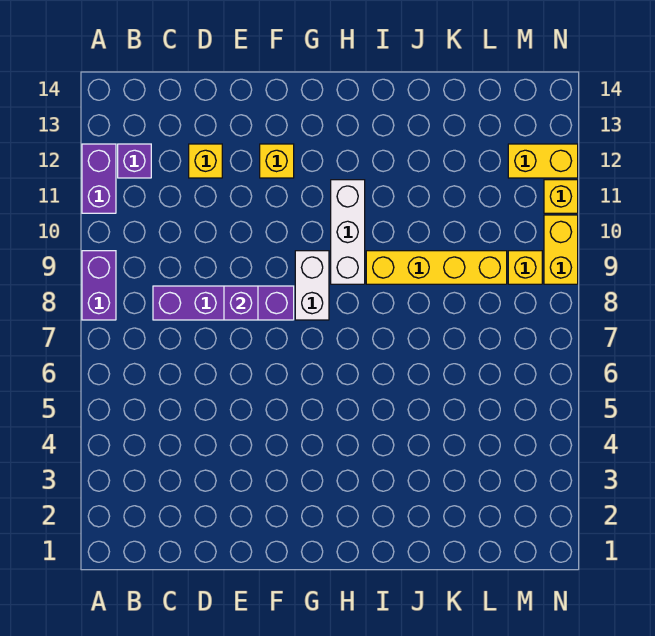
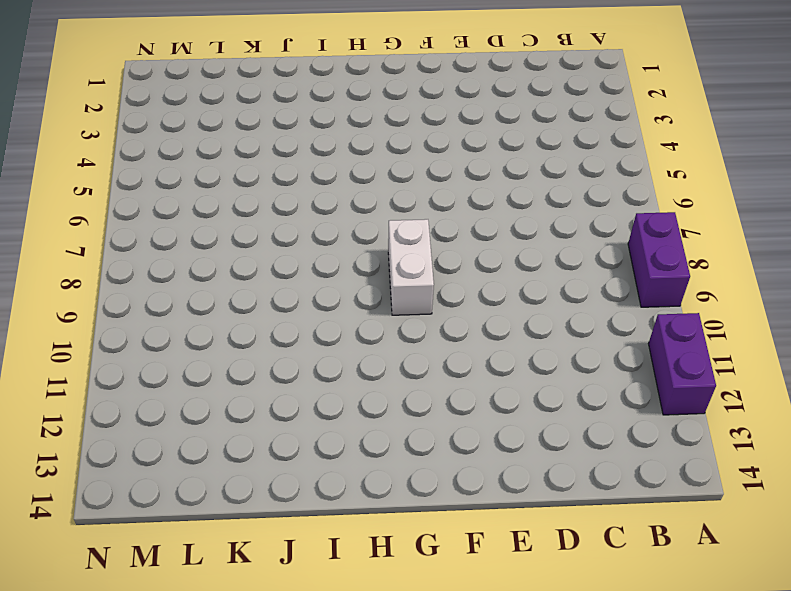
none -> purple 1x1 brick [118,144,151,178]
none -> purple 1x4 brick [153,286,294,320]
none -> yellow 1x1 brick [189,144,222,178]

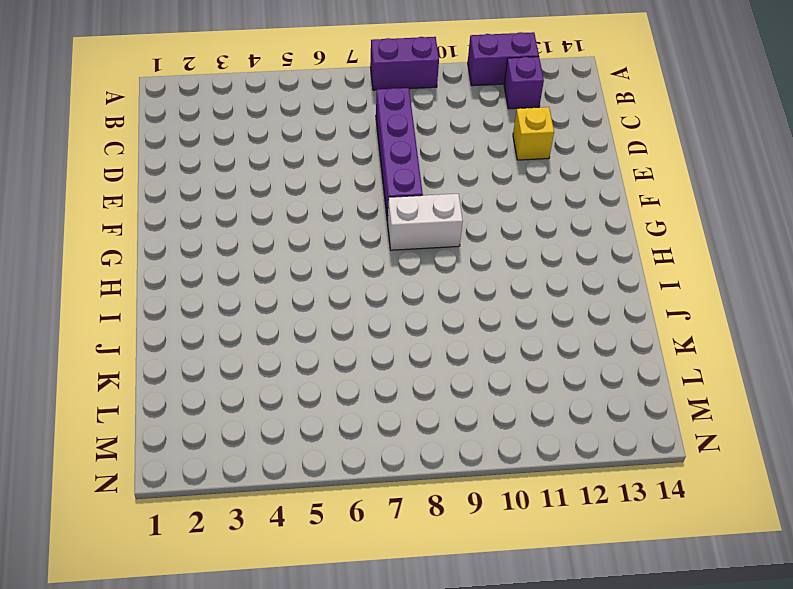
none -> yellow 1x1 brick [260,144,294,178]
none -> white 1x3 brick [331,180,365,284]
none -> yellow 1x4 brick [366,251,507,284]

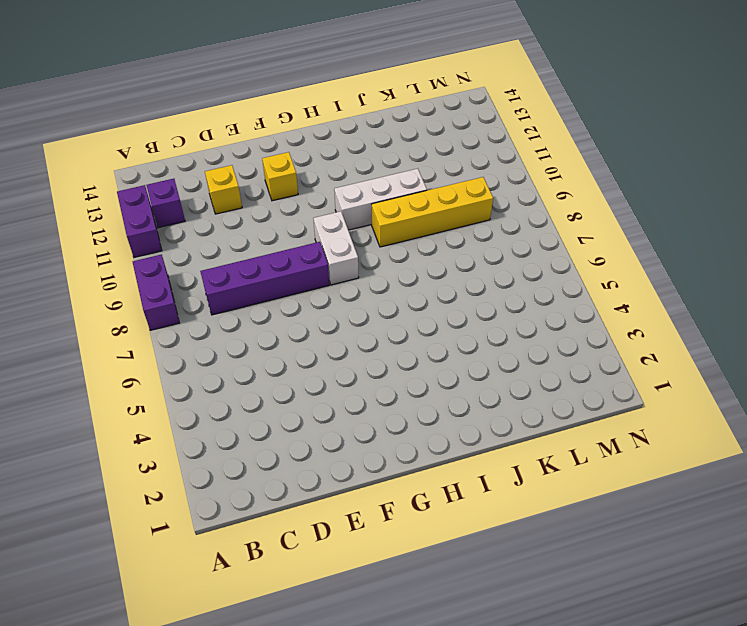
white 1x3 brick [334,169,427,230] -> white 1x3 brick turned to [331,180,365,284]
none -> yellow 1x1 brick [508,251,542,284]
none -> yellow 1x2 brick [508,144,578,178]
none -> yellow 1x2 brick [544,215,578,284]

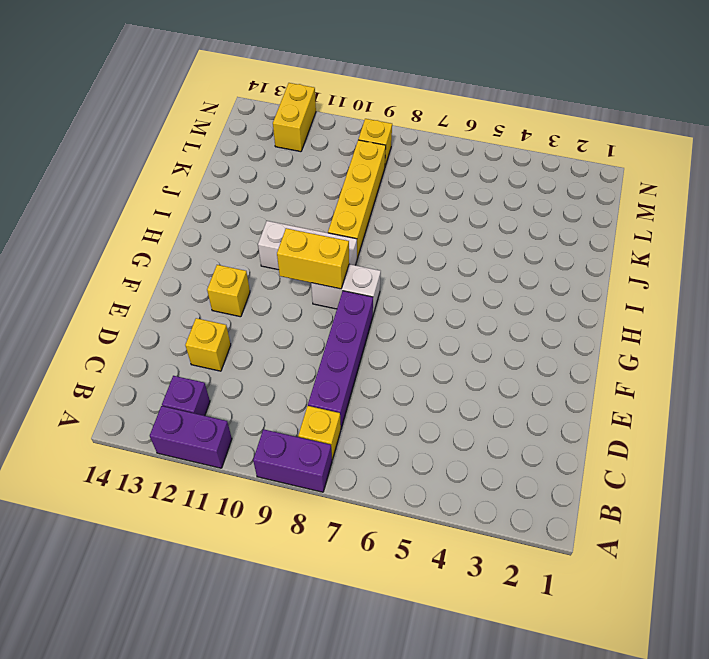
yellow 1x1 brick [298,406,341,460] -> yellow 1x1 brick moved to [544,180,578,213]
yellow 1x2 brick [277,228,349,289] -> yellow 1x2 brick moved to [544,215,578,284]
none -> purple 1x1 brick [224,286,258,320]

